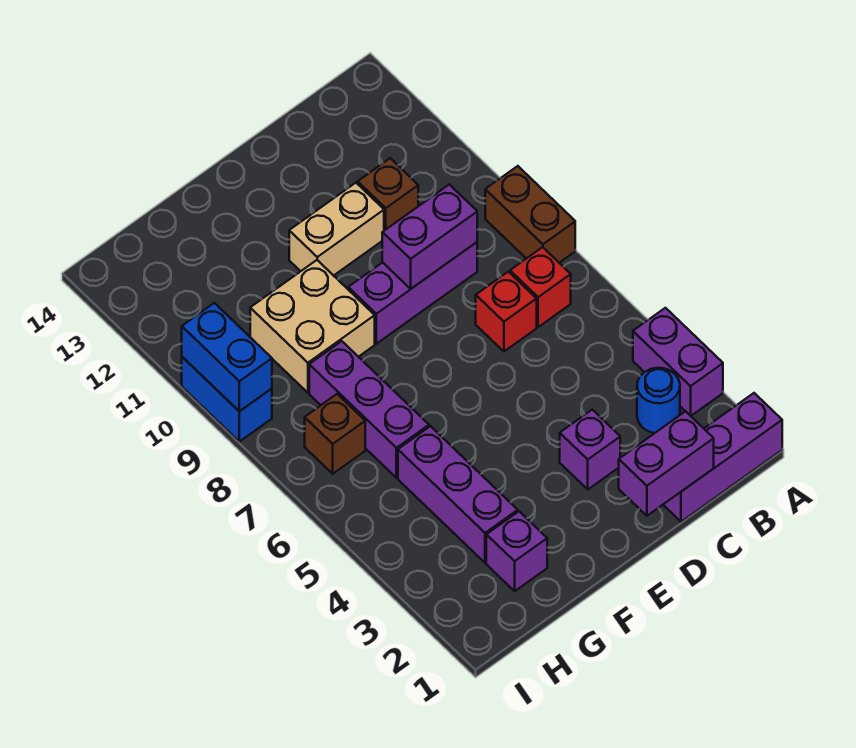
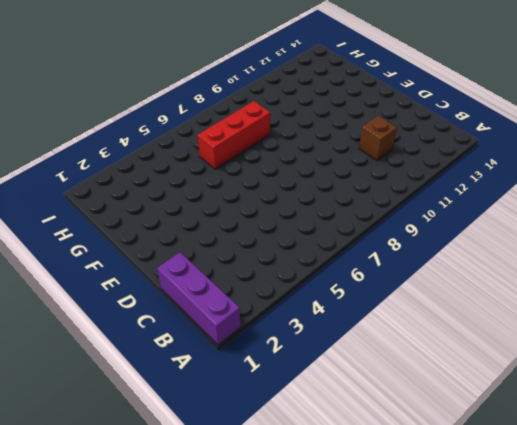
red 1x3 brick [198,101,270,169] -> purple 1x3 brick [309,341,429,478]
none -> purple 1x2 brick [633,308,723,416]
none -> brown 1x2 brick [485,166,575,263]
none -> blue 1x1 round brick [637,368,680,433]

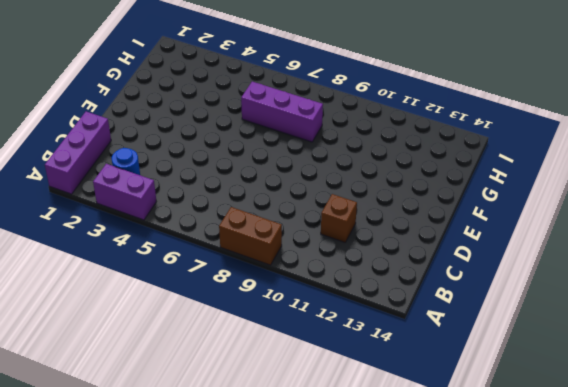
none -> red 1x1 brick [510,247,571,327]
none -> red 1x1 brick [476,272,537,351]
none -> purple 1x3 brick [348,242,477,344]

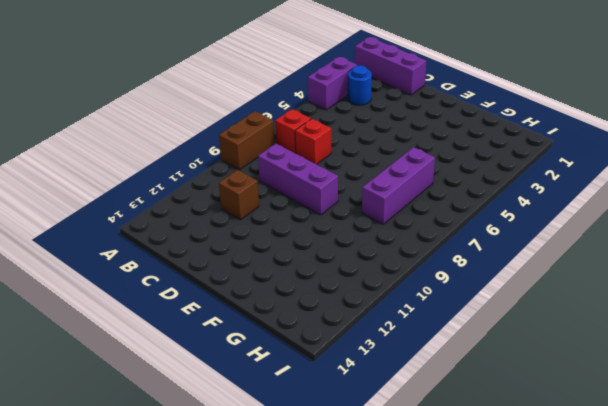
none -> purple 1x1 brick [560,410,620,489]
none -> tan 1x2 brick [289,183,384,276]
none -> tan 2x2 brick [250,260,375,393]

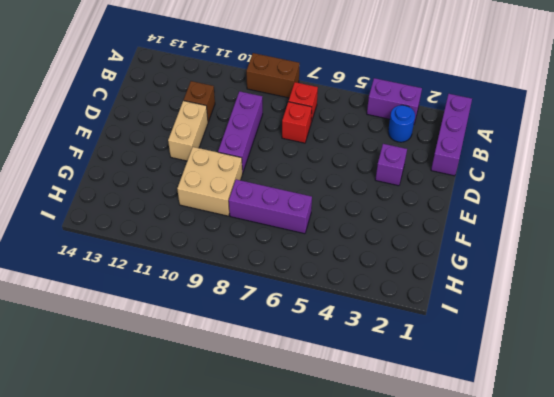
none -> purple 1x1 brick [486,512,547,591]
none -> purple 1x3 brick [398,426,518,563]
none -> brown 1x1 brick [305,394,365,474]

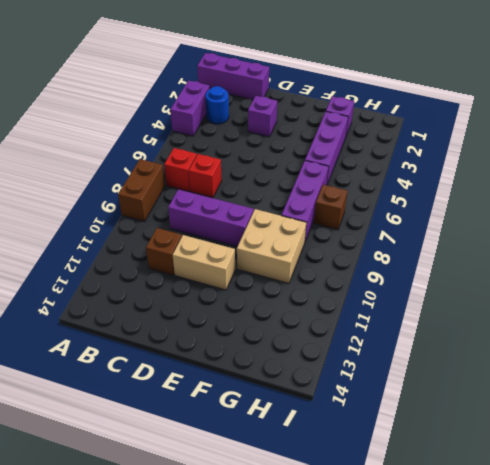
none -> blue 1x2 brick [182,357,272,442]
none -> purple 1x2 brick [619,411,714,516]
none -> purple 1x2 brick [382,184,477,289]

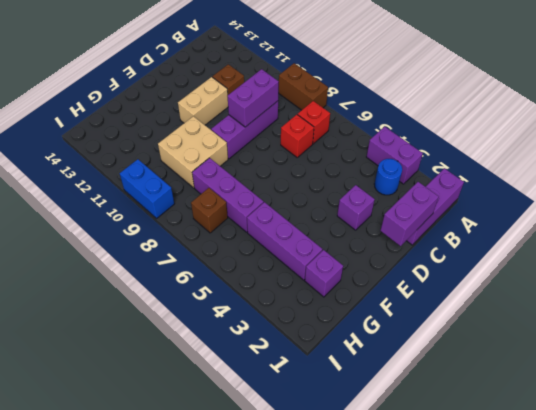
none -> blue 1x2 brick [182,303,272,411]

